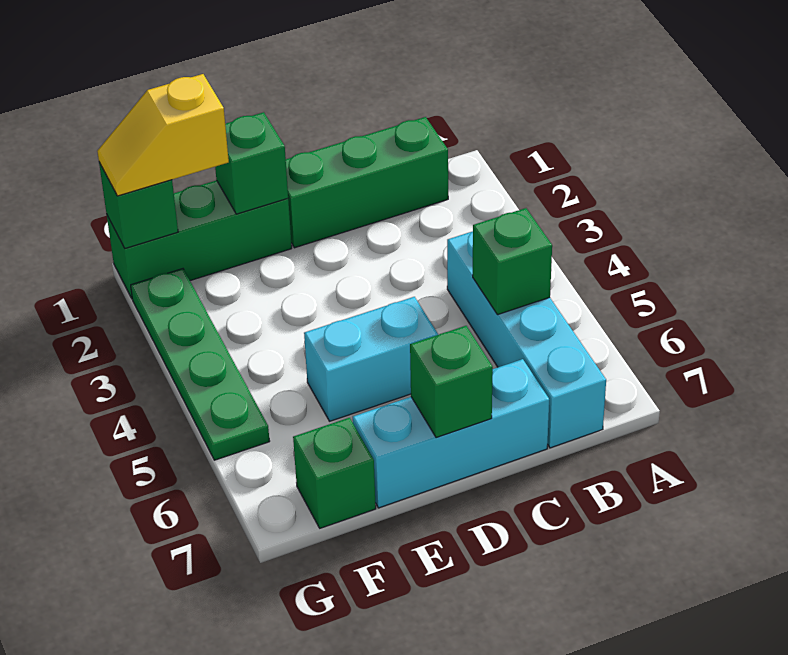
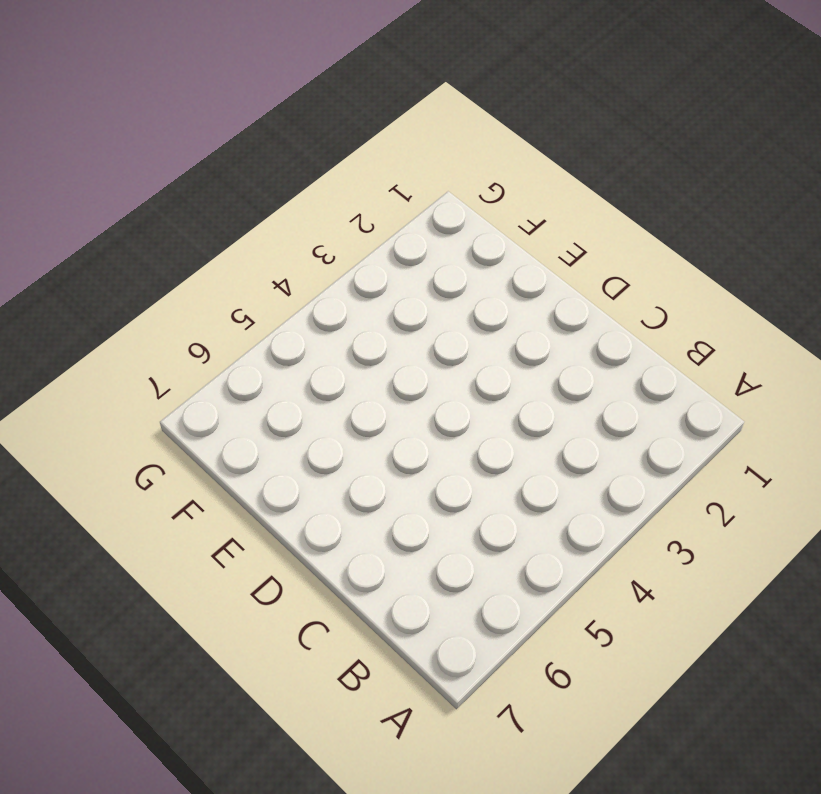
none -> green 1x3 brick [286,117,448,248]
none -> cyan 1x4 brick [447,231,606,448]
none -> cyan 1x3 brick [353,359,549,508]

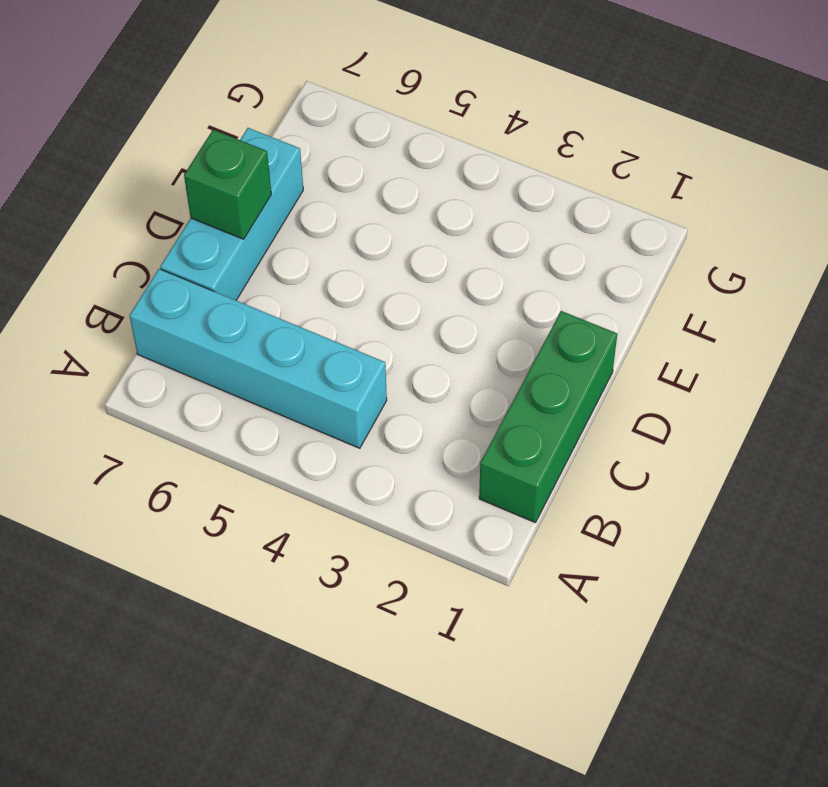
none -> cyan 1x2 brick [304,297,438,421]
none -> green 1x3 brick [107,180,292,298]
none -> green 1x1 brick [293,418,376,528]

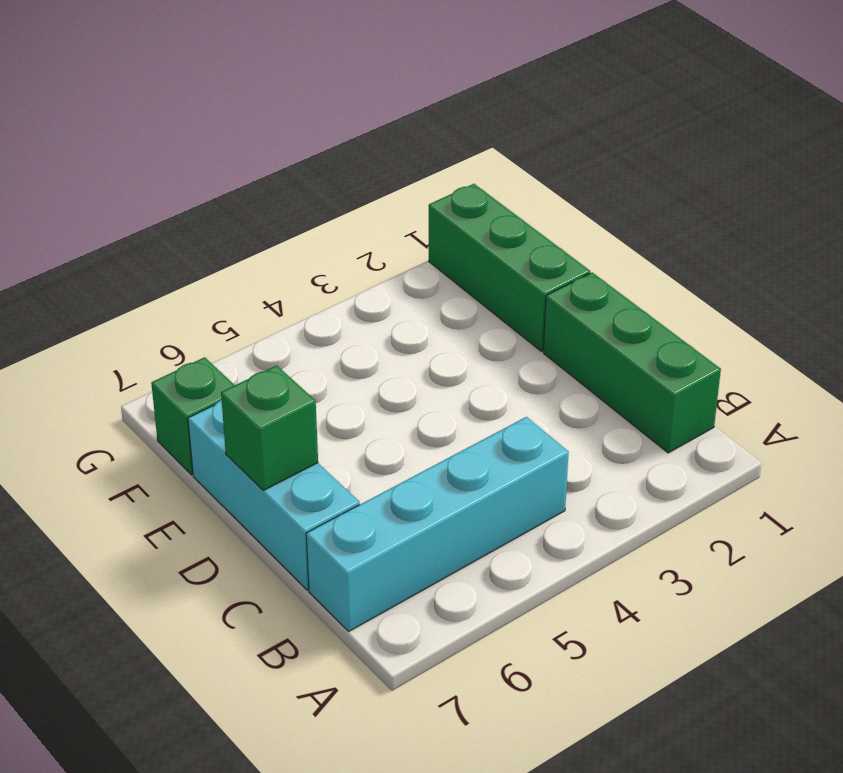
none -> cyan 1x2 brick [304,297,438,421]
none -> green 1x4 plate [131,269,270,460]
none -> green 1x1 brick [473,208,552,315]

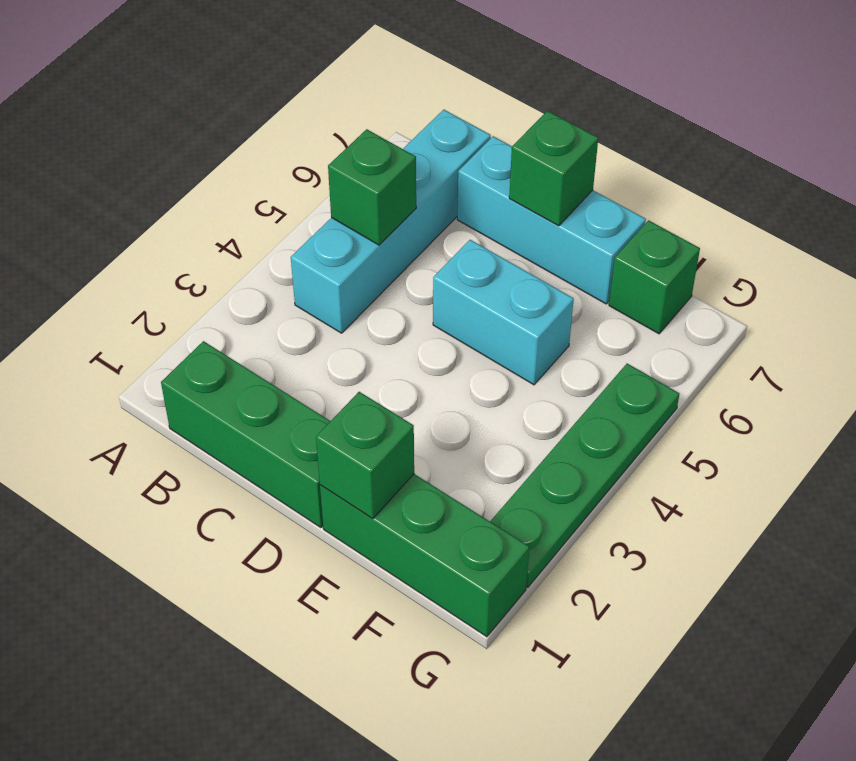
none -> green 1x1 brick [99,162,178,248]
none -> yellow 1x2 slope [97,74,229,196]

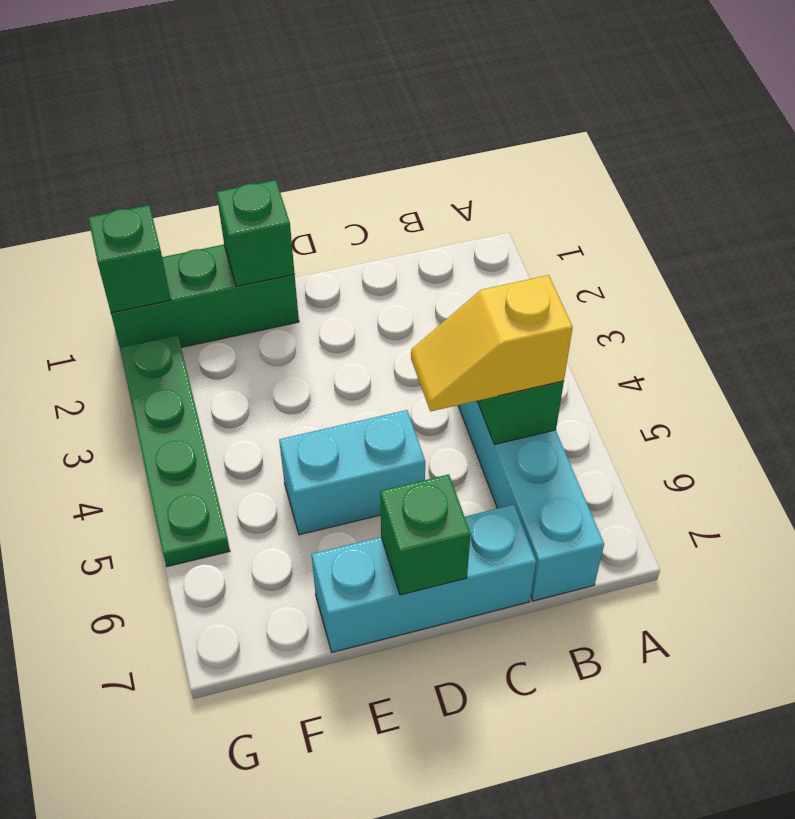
yellow 1x2 slope [411,275,573,411] -> yellow 1x2 slope moved to [97,74,229,196]
none -> green 1x3 brick [286,117,448,248]
none -> green 1x1 brick [293,418,376,528]

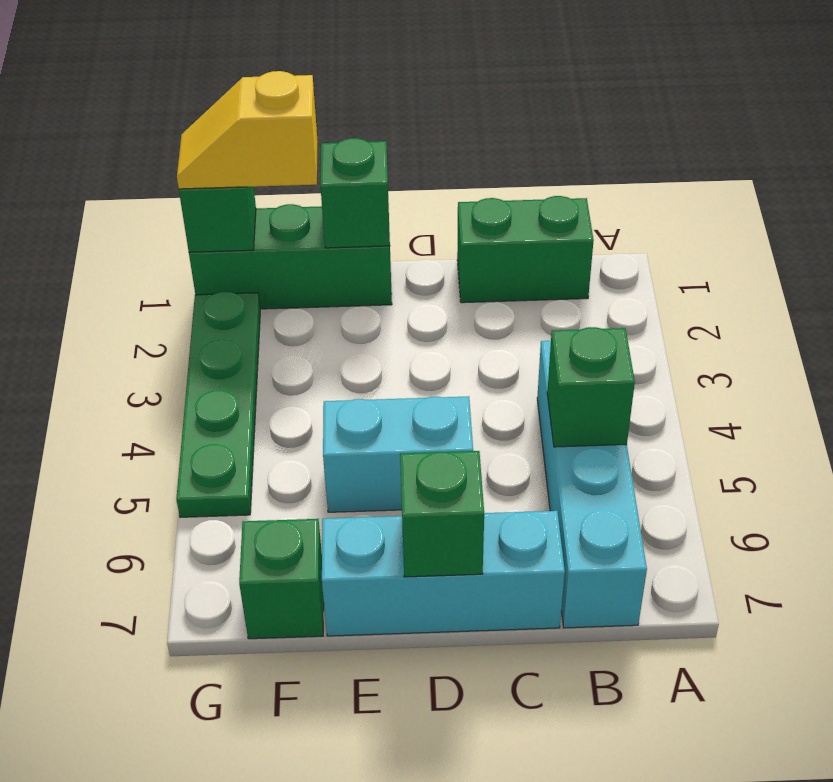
green 1x2 brick [457,196,594,303] -> green 1x3 brick [286,117,448,248]

